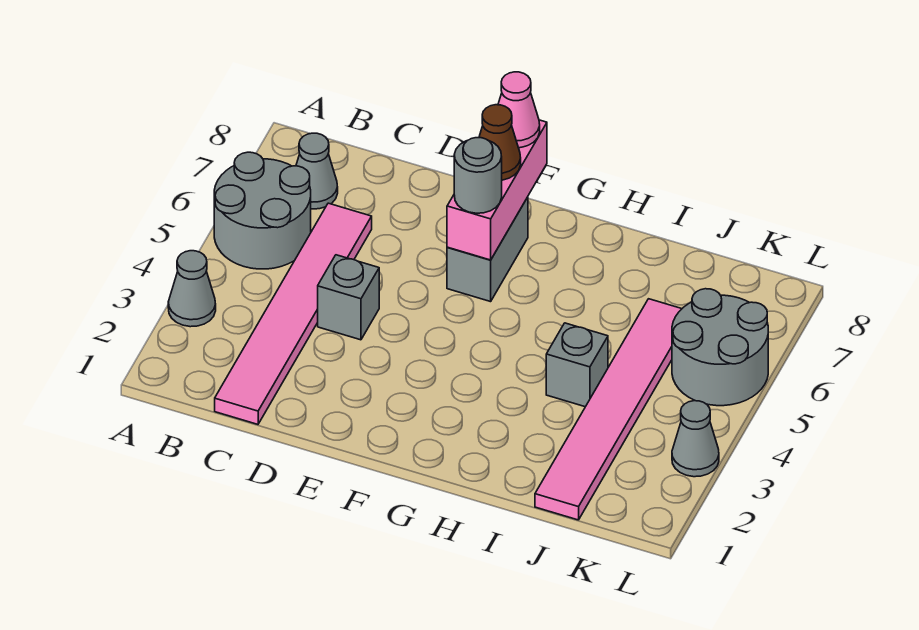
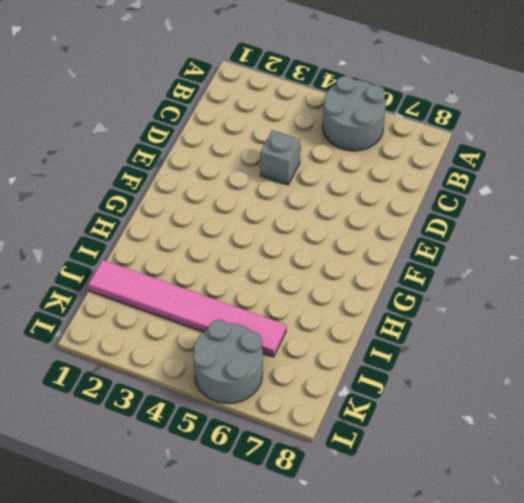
none -> grey 1x1 cone [168,251,216,327]
none -> grey 1x1 cone [296,133,338,209]
none -> pink 1x6 tile [215,203,372,424]

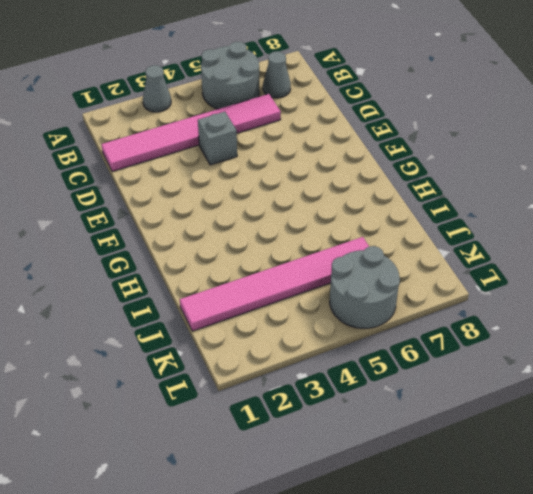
none -> grey 1x2 brick [447,197,528,302]
none -> grey 1x1 brick [546,323,608,407]
none -> grey 1x1 cone [672,401,719,477]

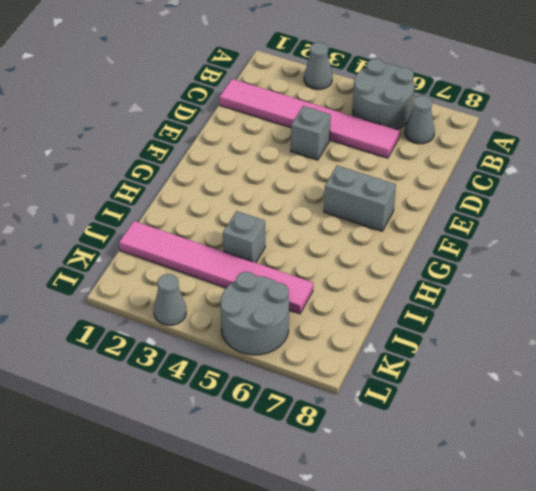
none -> pink 1x3 brick [447,120,547,260]
none -> grey 1x1 round brick [454,138,502,213]
none -> brown 1x1 cone [479,105,521,180]

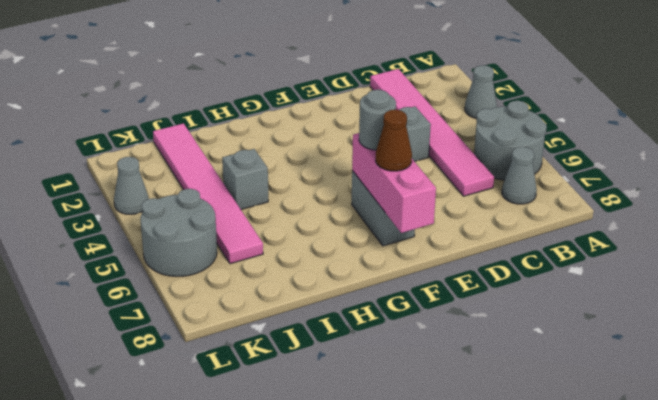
none -> pink 1x1 cone [498,72,540,148]

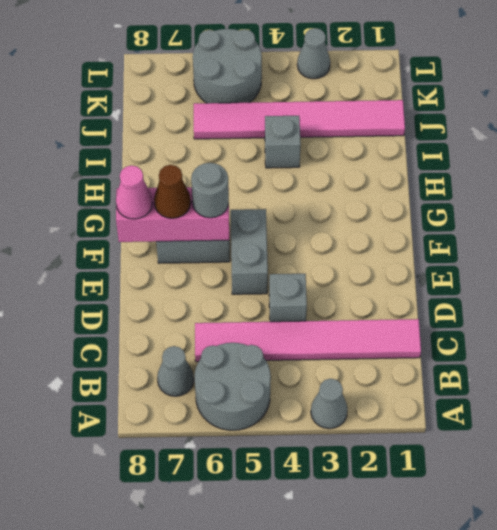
grey 1x2 brick [231,209,268,294] -> none

